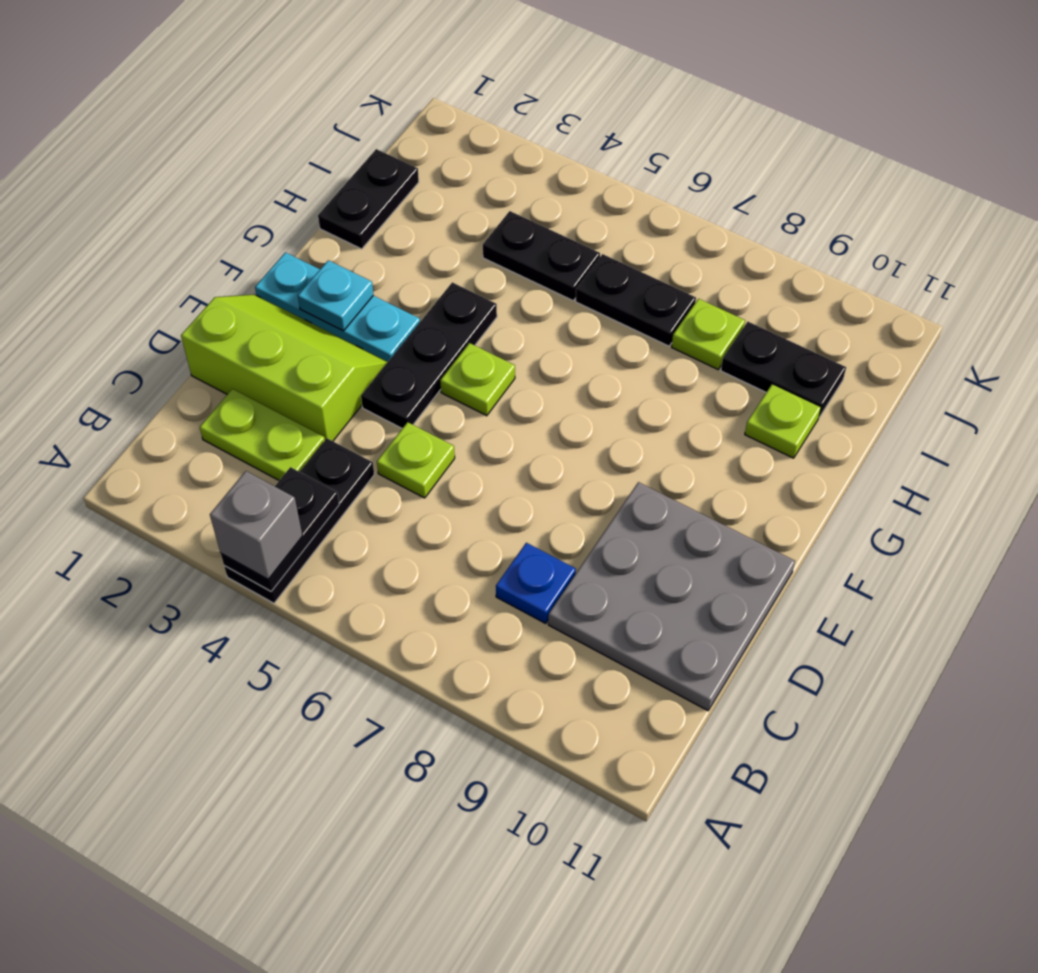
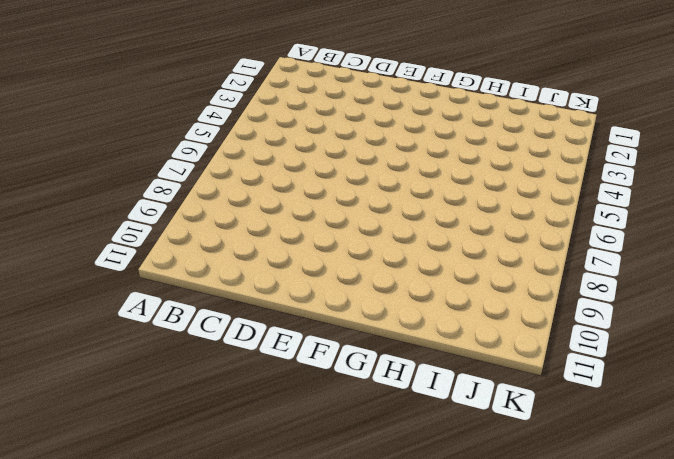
none -> black 1x3 plate [224,438,374,603]
none -> lime 1x2 plate [200,389,325,480]
none -> blue 1x1 plate [496,543,576,623]

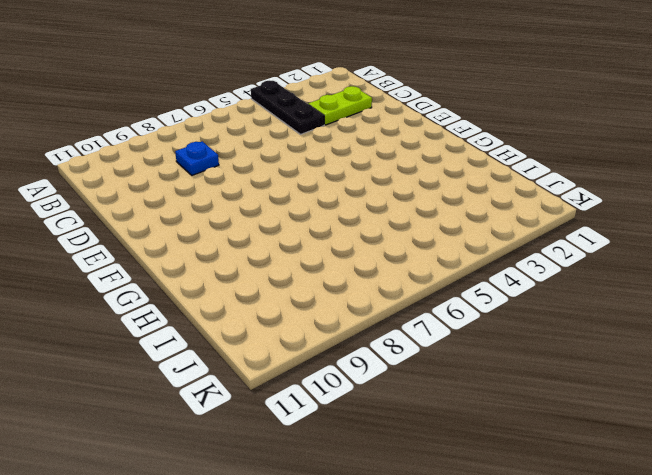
none -> grey 3x3 plate [548,482,795,711]
none -> lime 2x3 slope [181,294,388,441]
none -> lime 1x1 plate [377,422,455,498]

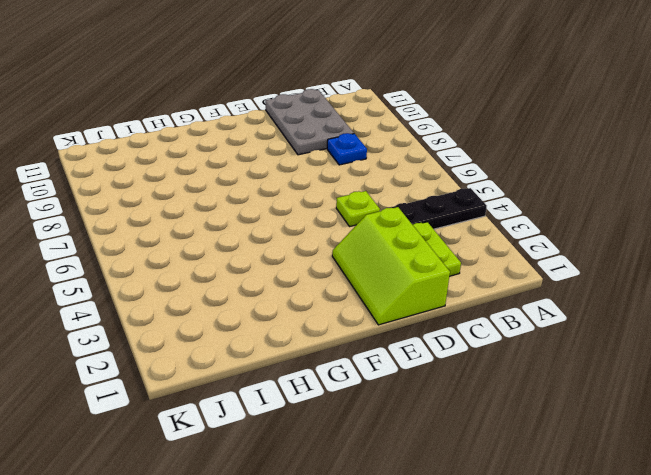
grey 2x3 plate [265,89,354,155] -> grey 3x3 plate [548,482,795,711]
none -> black 1x3 plate [361,283,497,428]
none -> cyan 1x3 plate [255,252,420,361]
none -> lime 1x1 plate [440,343,515,416]

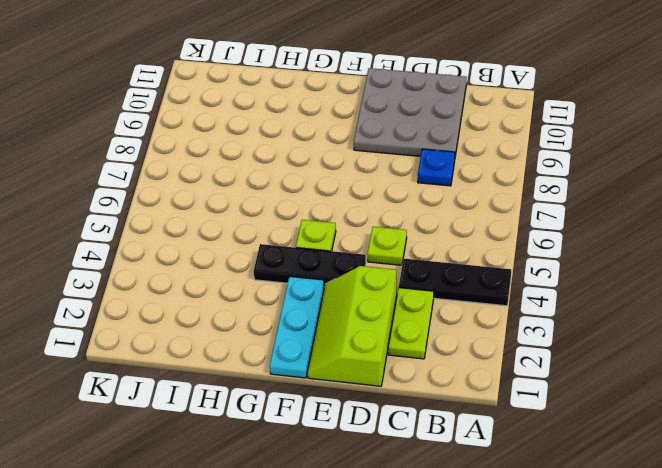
none -> black 1x2 plate [318,149,419,249]
none -> lime 1x1 plate [745,384,821,458]
none -> black 1x2 plate [483,211,600,300]

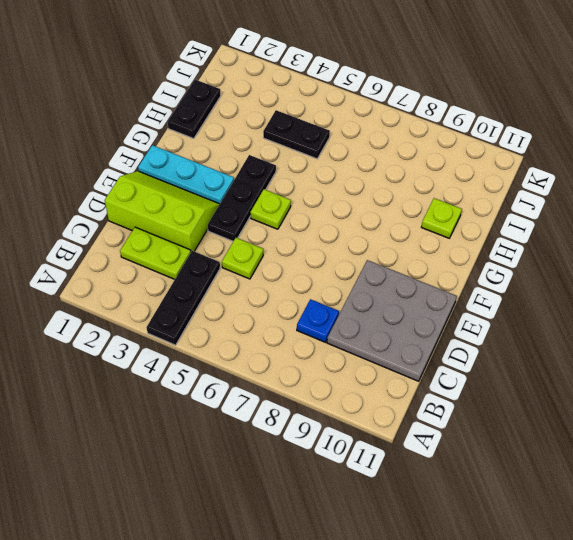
none -> black 1x2 plate [576,254,696,346]
none -> lime 1x1 plate [672,299,745,369]
none -> black 1x2 plate [721,322,846,417]

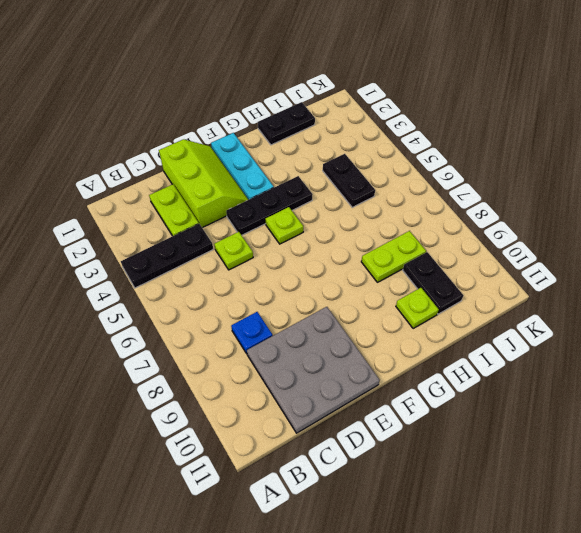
lime 1x2 plate [361,231,426,282] -> lime 1x1 plate [672,299,745,369]
none -> black 1x2 plate [576,254,696,346]
none -> black 1x2 plate [221,467,339,591]
none -> cyan 1x1 plate [298,260,373,331]

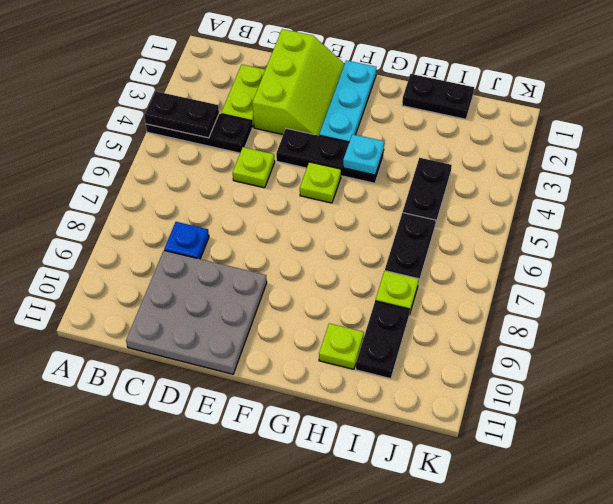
cyan 1x1 plate [343,134,384,175] -> cyan 1x1 plate moved to [298,260,373,331]
none -> grey 1x1 brick [210,471,302,579]

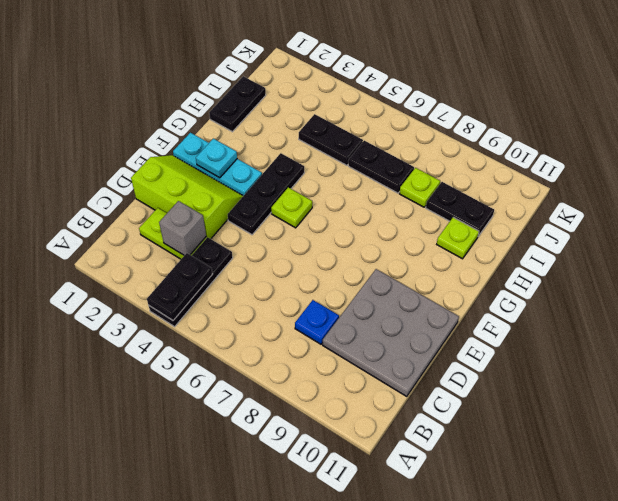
grey 1x1 brick [159,201,206,255] -> grey 1x1 brick moved to [210,471,302,579]
none -> lime 1x1 plate [377,422,455,498]

